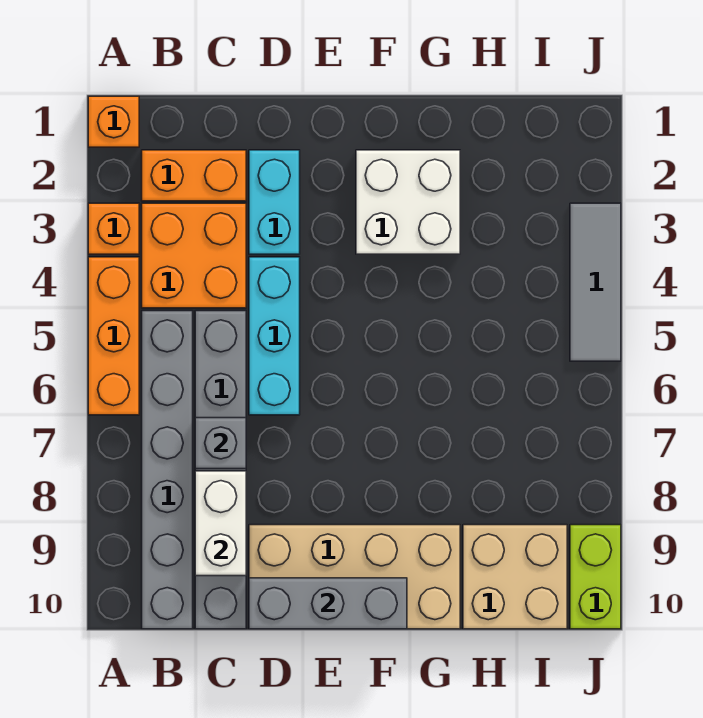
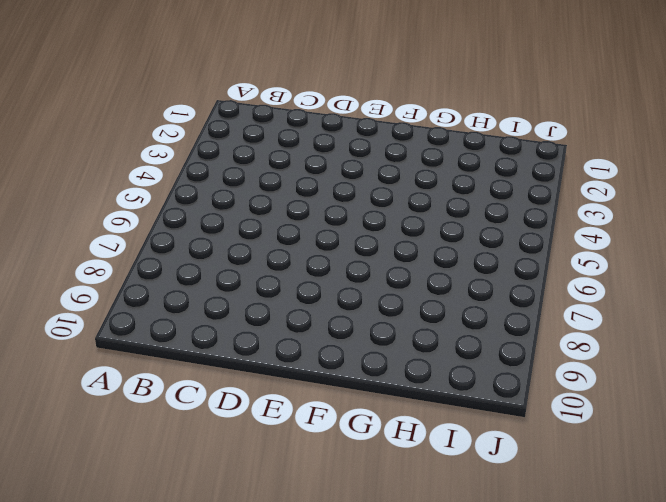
none -> orange 1x1 brick [88,96,139,147]
none -> orange 1x1 brick [88,203,139,254]
none -> orange 1x3 brick [88,257,139,415]

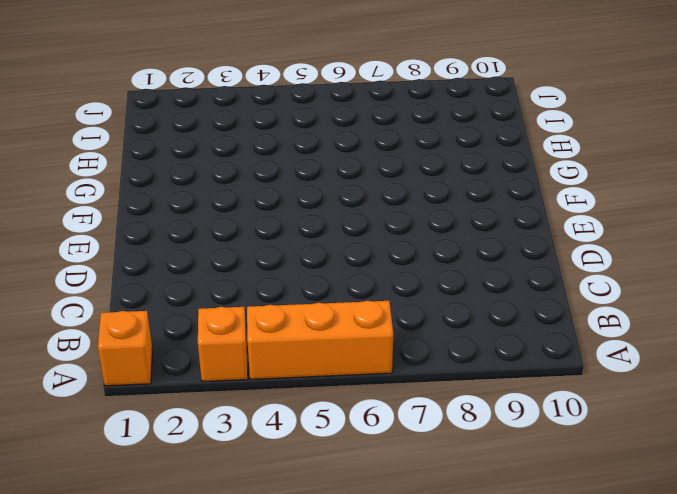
none -> orange 1x2 brick [142,150,246,201]
none -> orange 2x2 brick [142,203,246,308]
none -> grey 1x6 brick [142,311,193,629]

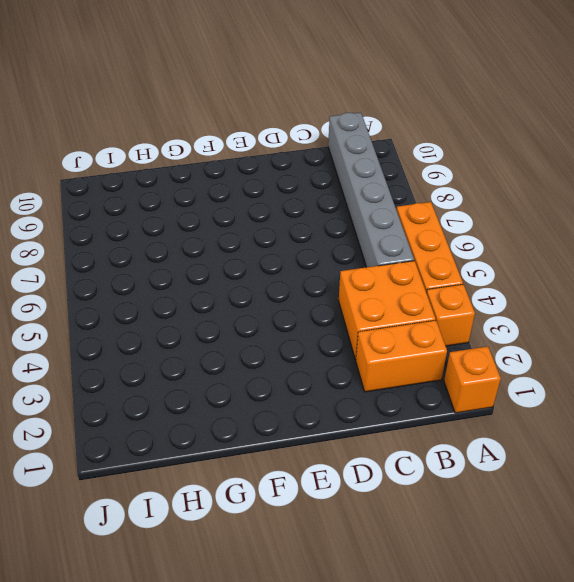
none -> grey 1x6 brick [195,311,246,629]
none -> cyan 1x2 brick [249,150,300,254]
none -> cyan 1x3 brick [249,257,300,415]

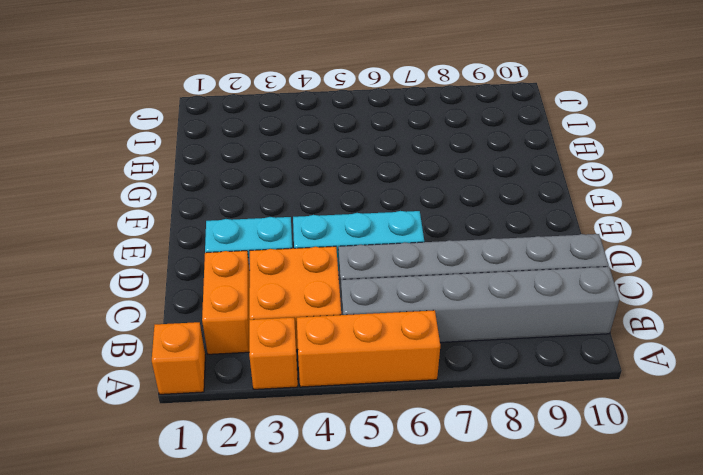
none -> tan 2x4 brick [249,525,460,629]
none -> white 2x2 brick [356,150,460,254]
none -> tan 2x2 brick [463,525,567,629]

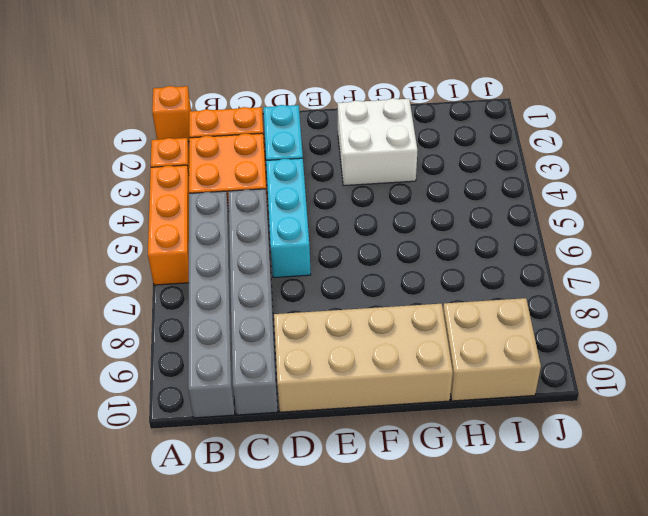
none -> grey 1x3 tile [570,203,621,361]
none -> lime 1x2 brick [570,525,621,629]
none -> grey 1x1 brick [195,418,246,469]

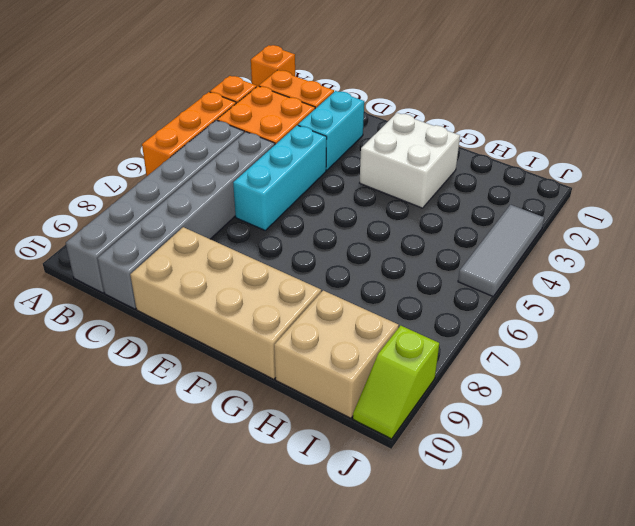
lime 1x2 slope [353,326,439,439] -> lime 1x2 brick [570,525,621,629]
none -> grey 1x1 brick [195,418,246,469]
none -> white 1x2 brick [195,471,246,576]
none -> grey 1x3 brick [249,578,407,629]

